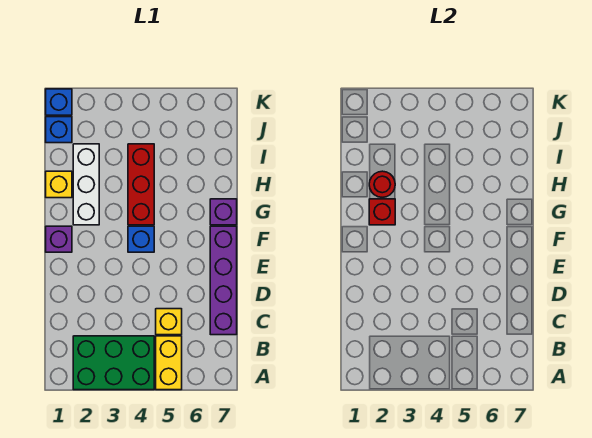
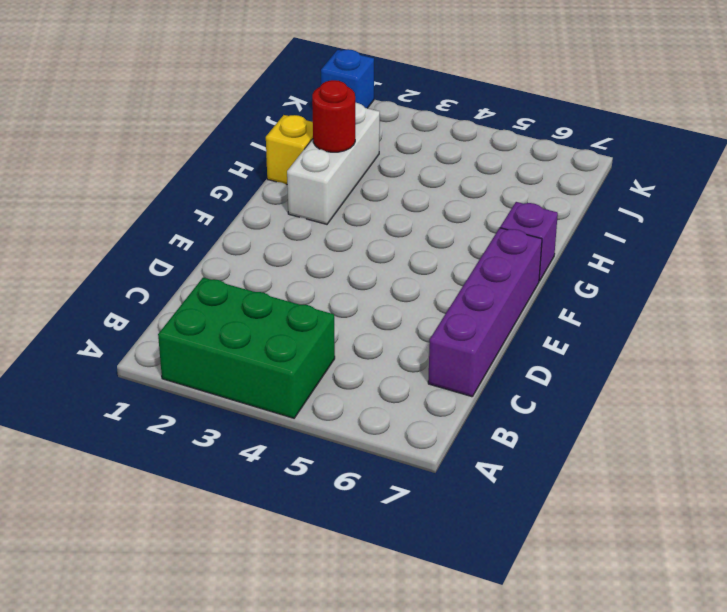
none -> yellow 1x2 brick [156,336,182,390]
none -> yellow 1x1 brick [156,309,182,335]
none -> purple 1x1 brick [46,226,72,252]

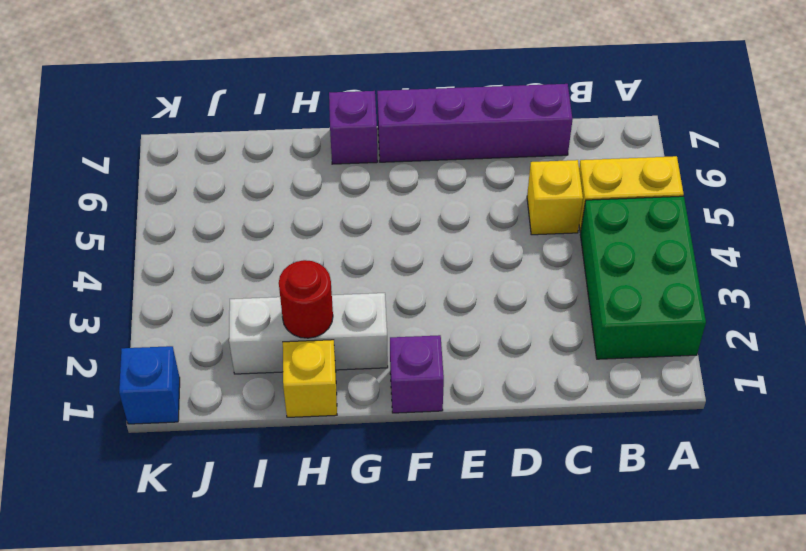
none -> blue 1x1 brick [128,226,154,252]
none -> red 1x3 brick [128,144,154,225]
none -> blue 1x1 brick [46,117,72,143]

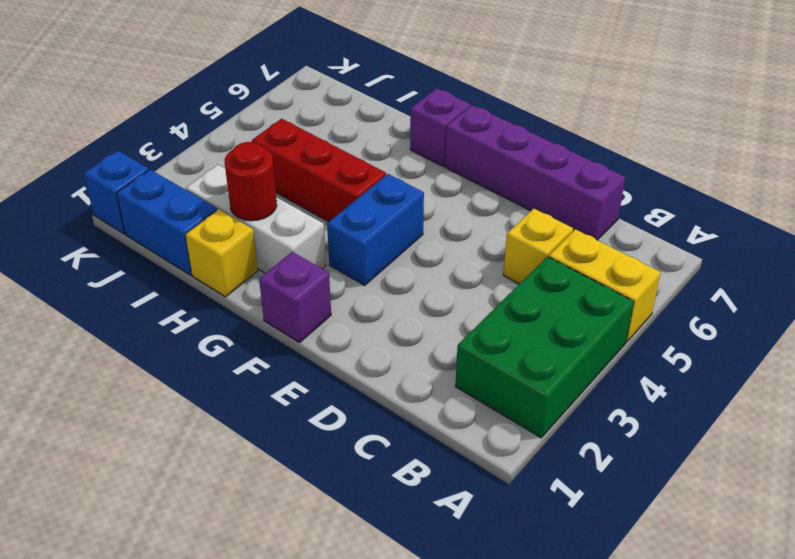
blue 1x2 brick [327,174,424,285] -> blue 1x1 brick [128,226,154,252]
blue 1x2 brick [117,170,217,275] -> blue 1x1 brick [46,117,72,143]
none -> red 1x1 brick [369,199,395,225]

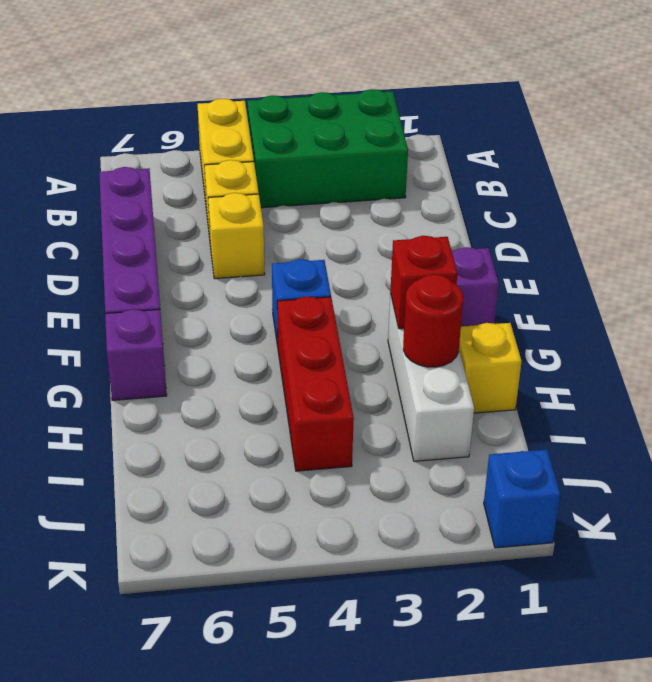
yellow 1x1 brick [208,193,265,279] -> none
none -> blue 1x1 brick [46,117,72,143]

